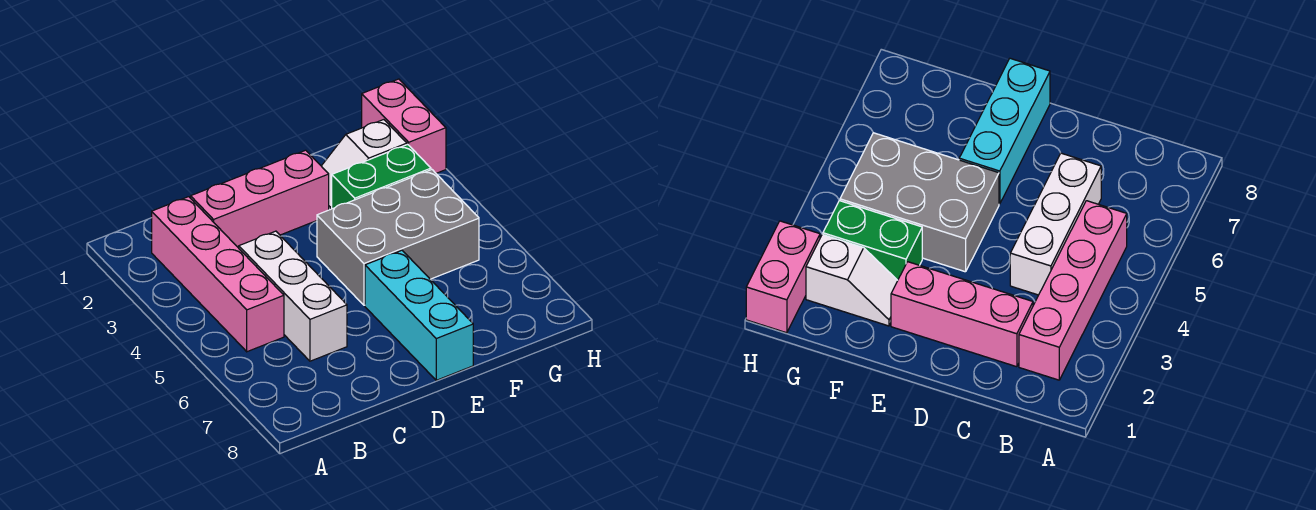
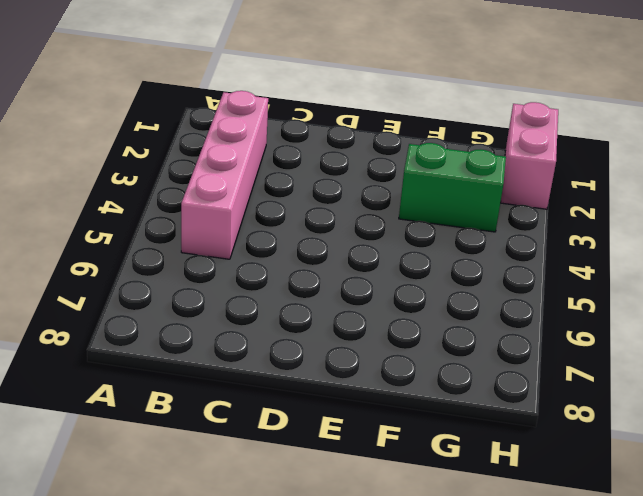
none -> pink 1x3 brick [191,150,329,248]
none -> white 1x3 brick [239,231,347,361]

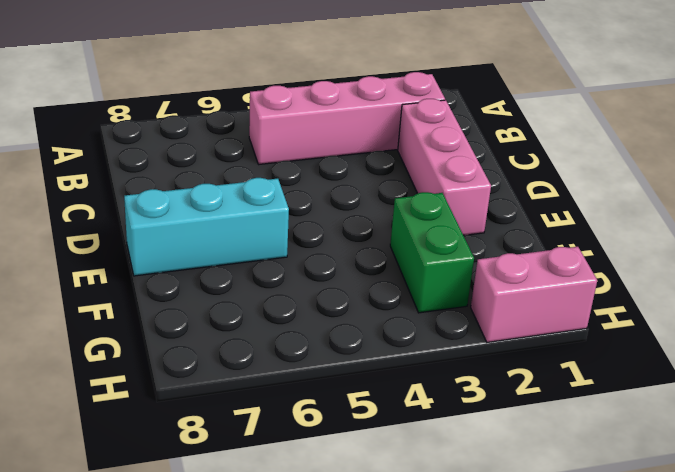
none -> white 1x3 brick [239,231,347,361]
none -> grey 2x3 brick [317,170,479,305]

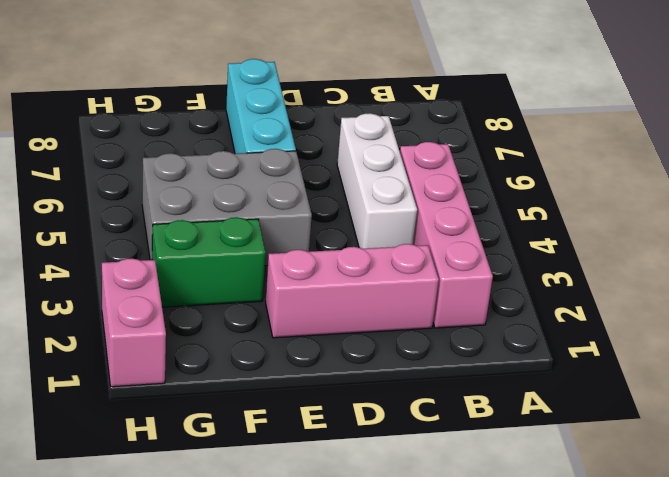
none -> white 1x2 slope [322,120,407,210]

